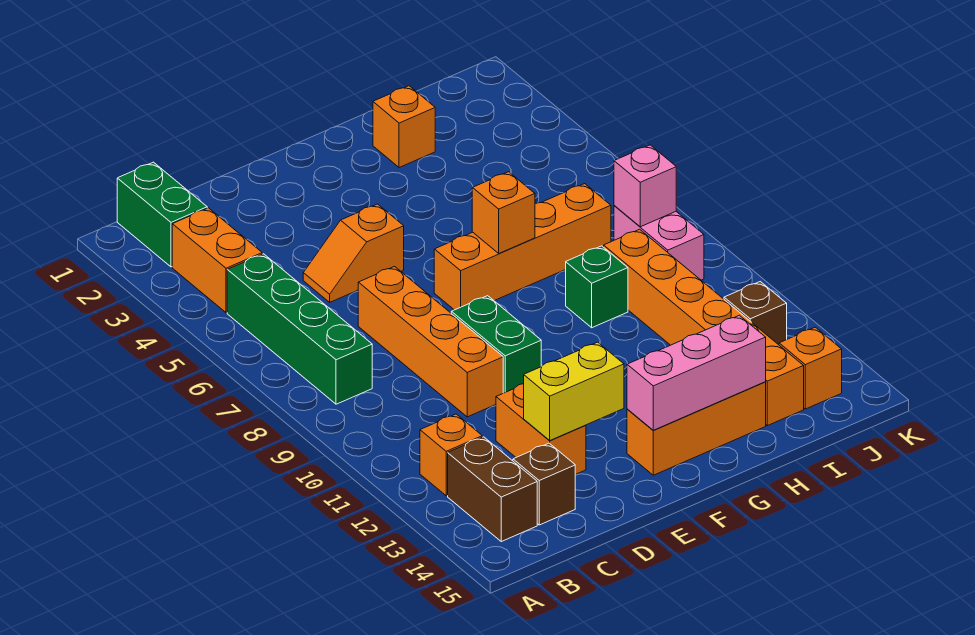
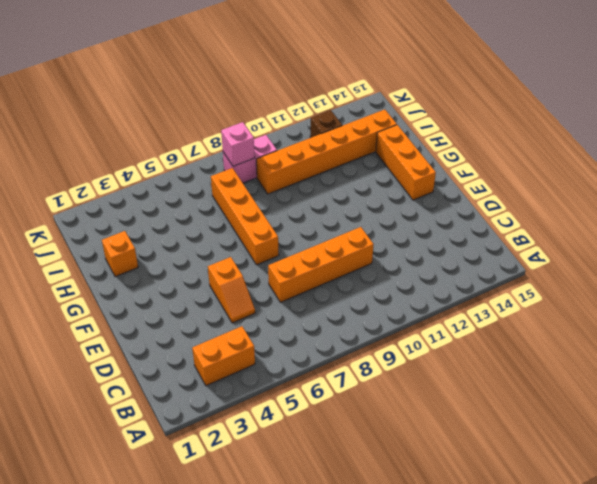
none -> green 1x2 brick [117,162,207,267]
none -> green 1x4 brick [227,254,372,404]
none -> orange 1x1 brick [420,414,482,496]

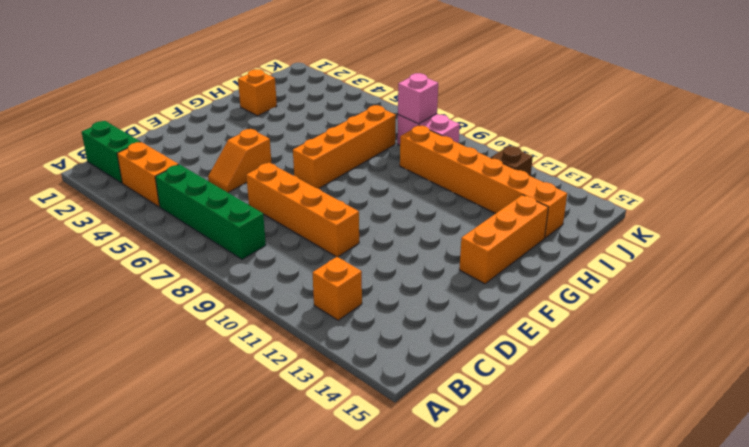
none -> brown 1x2 brick [448,437,537,542]
none -> brown 1x1 brick [513,443,575,525]
none -> orange 1x2 brick [496,384,586,475]

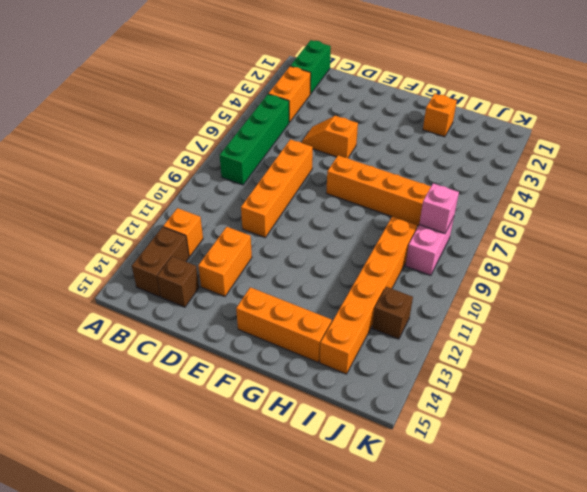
none -> green 1x2 brick [451,296,541,393]
none -> green 1x1 brick [566,246,628,328]
none -> orange 1x1 brick [779,327,842,409]

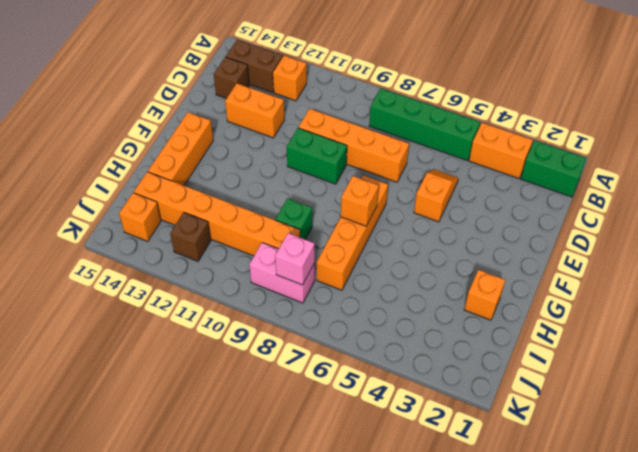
none -> yellow 1x2 brick [524,342,624,441]
none -> pink 1x3 brick [627,315,766,430]

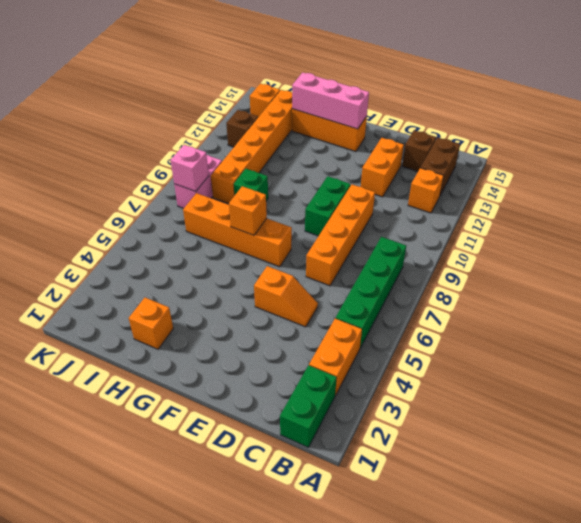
none -> yellow 1x2 brick [524,342,624,441]

